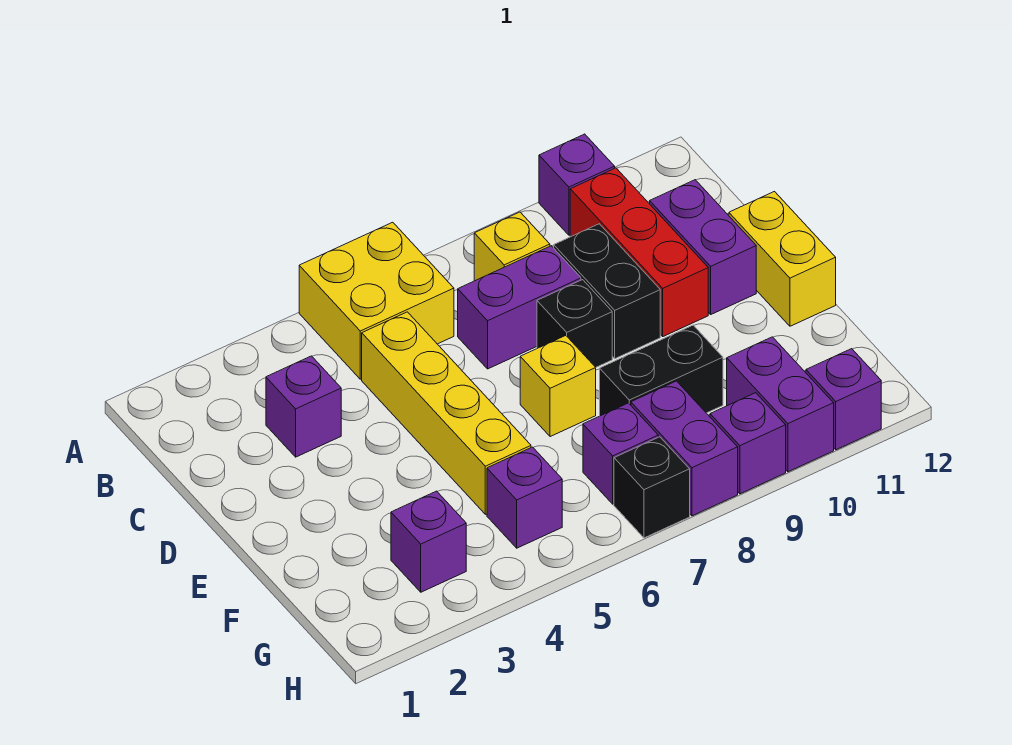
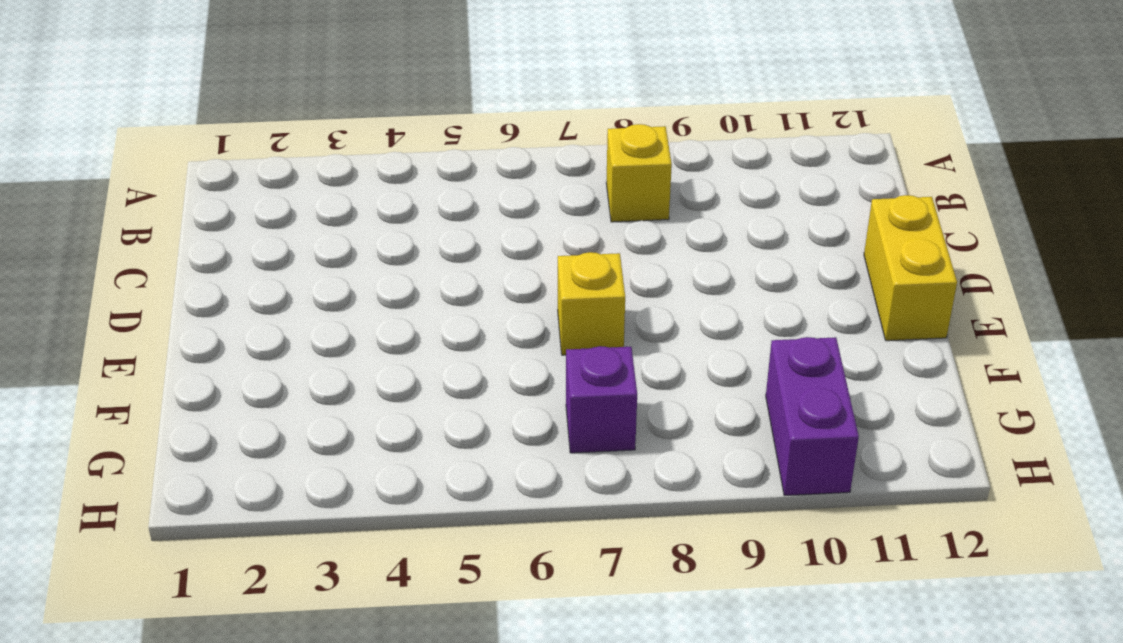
none -> yellow 2x2 brick [299,222,454,379]
none -> purple 1x1 brick [539,134,615,235]
none -> red 1x3 brick [570,168,708,336]

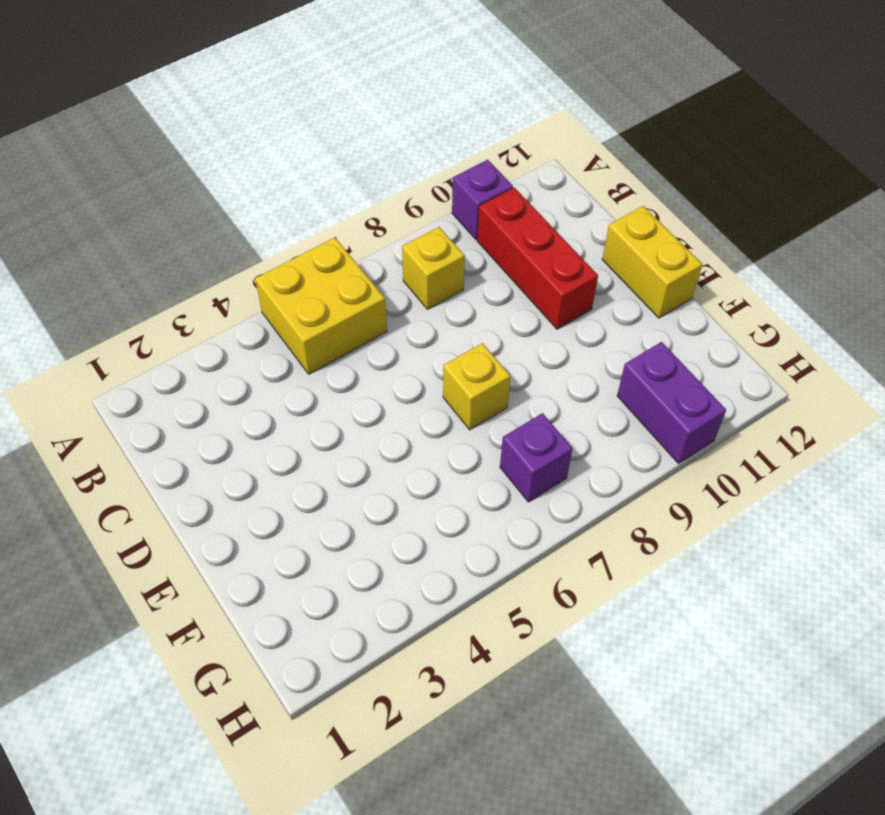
none -> purple 1x1 brick [266,356,341,457]
none -> yellow 1x4 brick [362,312,531,514]
none -> purple 1x2 brick [458,246,581,369]

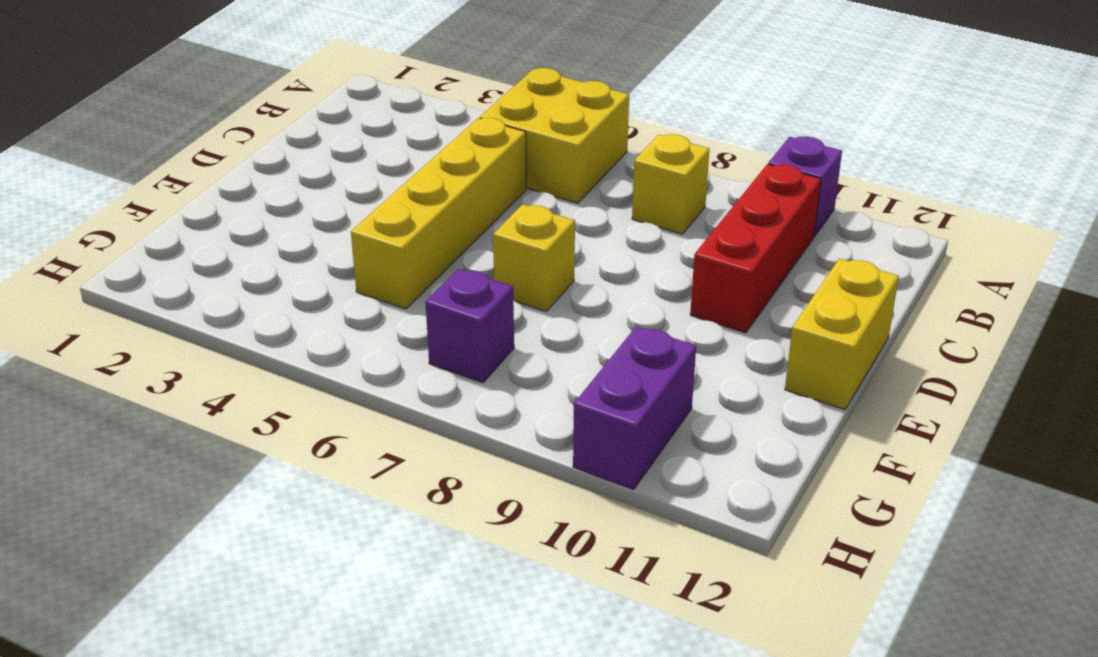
none -> purple 1x1 brick [266,356,341,457]
none -> purple 1x2 brick [458,246,581,369]
none -> black 1x2 brick [554,224,660,359]

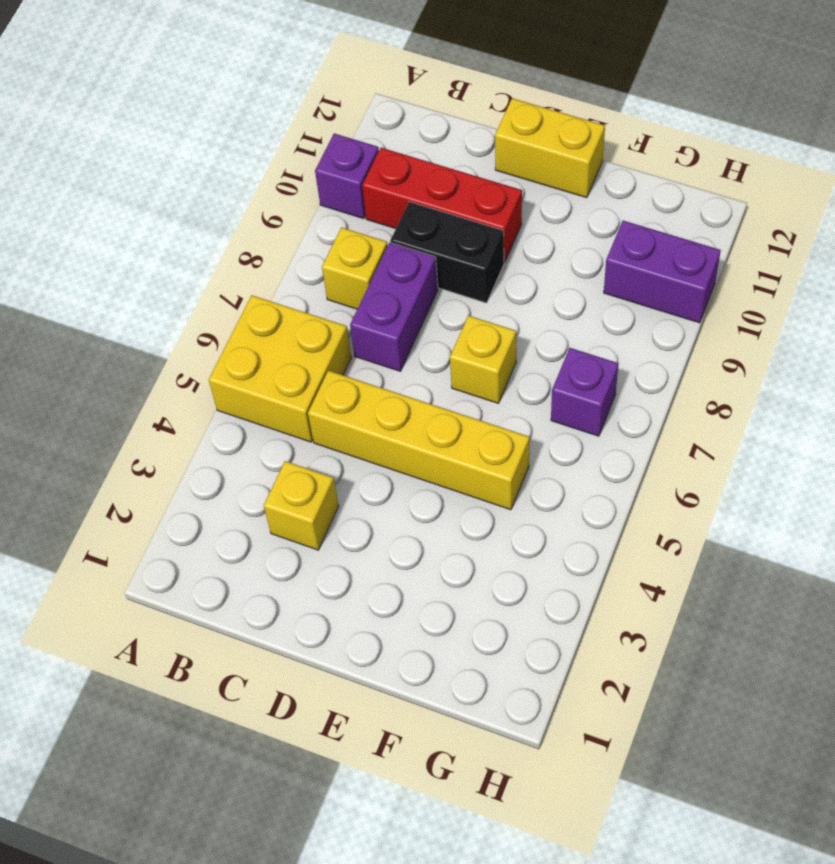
yellow 1x1 brick [264,461,339,550] -> purple 1x1 brick [266,356,341,457]
none -> purple 1x2 brick [650,180,756,314]
none -> black 1x1 brick [537,280,612,367]
none -> black 1x2 brick [600,325,723,416]

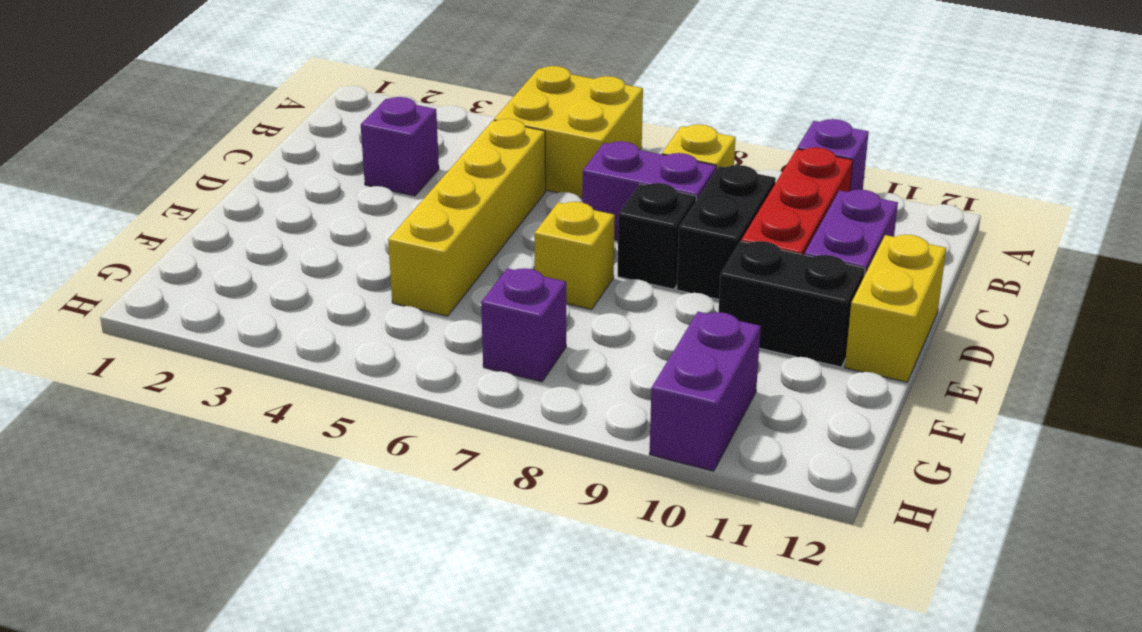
black 1x2 brick [719,241,865,367] -> black 1x2 brick moved to [600,325,723,416]
none -> purple 1x1 brick [391,491,466,592]
none -> purple 1x1 brick [487,447,562,548]
none -> purple 1x2 brick [631,381,738,516]

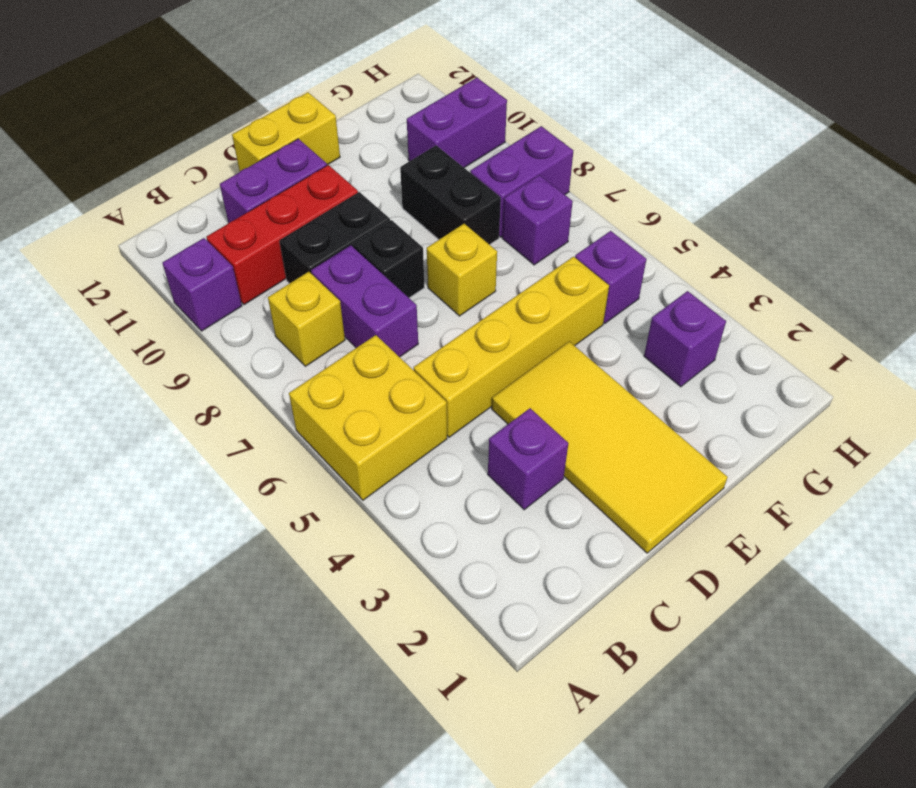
yellow 2x4 tile [492,341,728,553] -> none
none -> black 1x1 brick [614,437,690,538]
none -> purple 1x1 brick [710,393,786,494]
none -> purple 1x1 brick [806,349,881,450]

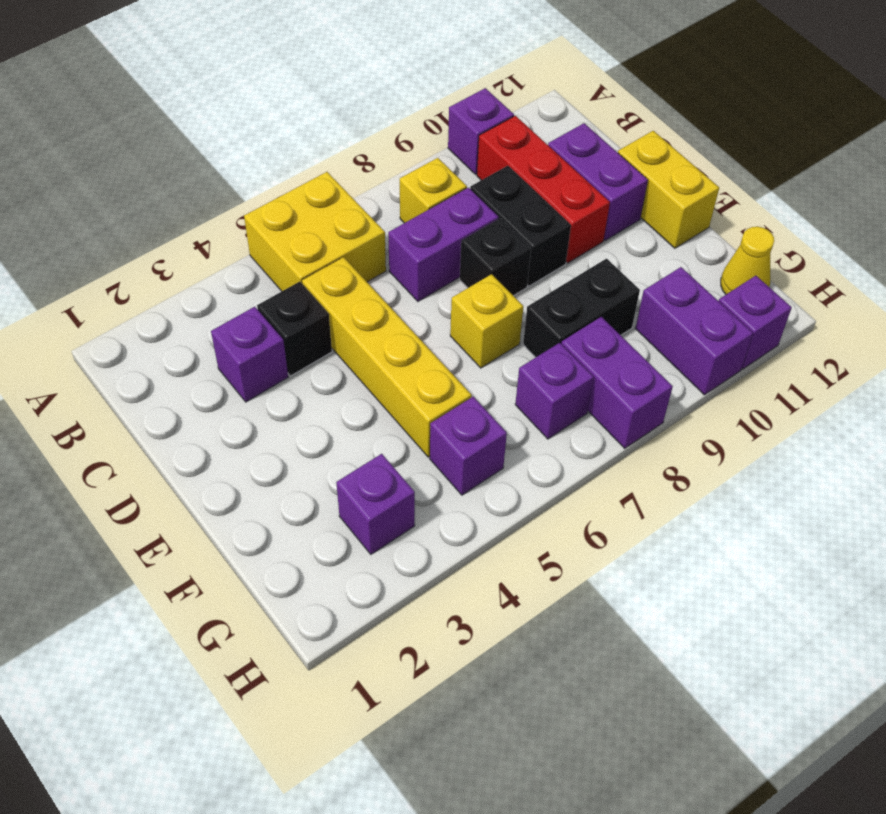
black 1x1 brick [257,282,332,376] -> black 1x1 brick moved to [614,437,690,538]
yellow 1x1 cone [721,227,774,294] -> none
none -> purple 1x1 brick [710,393,786,494]

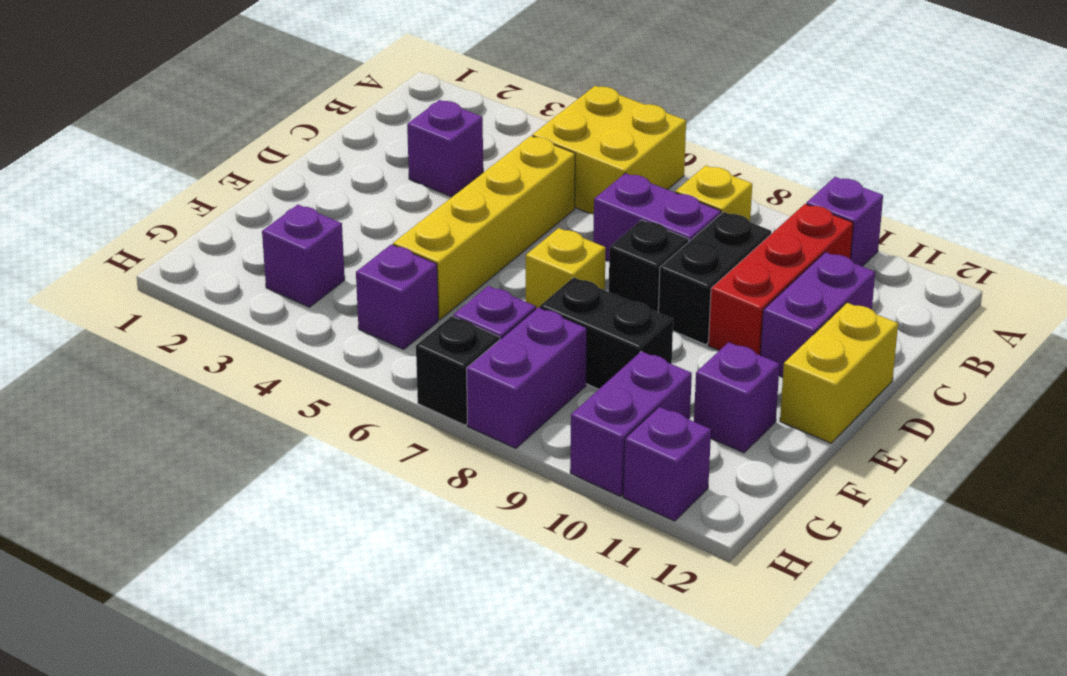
purple 1x1 brick [694,342,780,453] -> purple 1x1 brick moved to [710,393,786,494]

